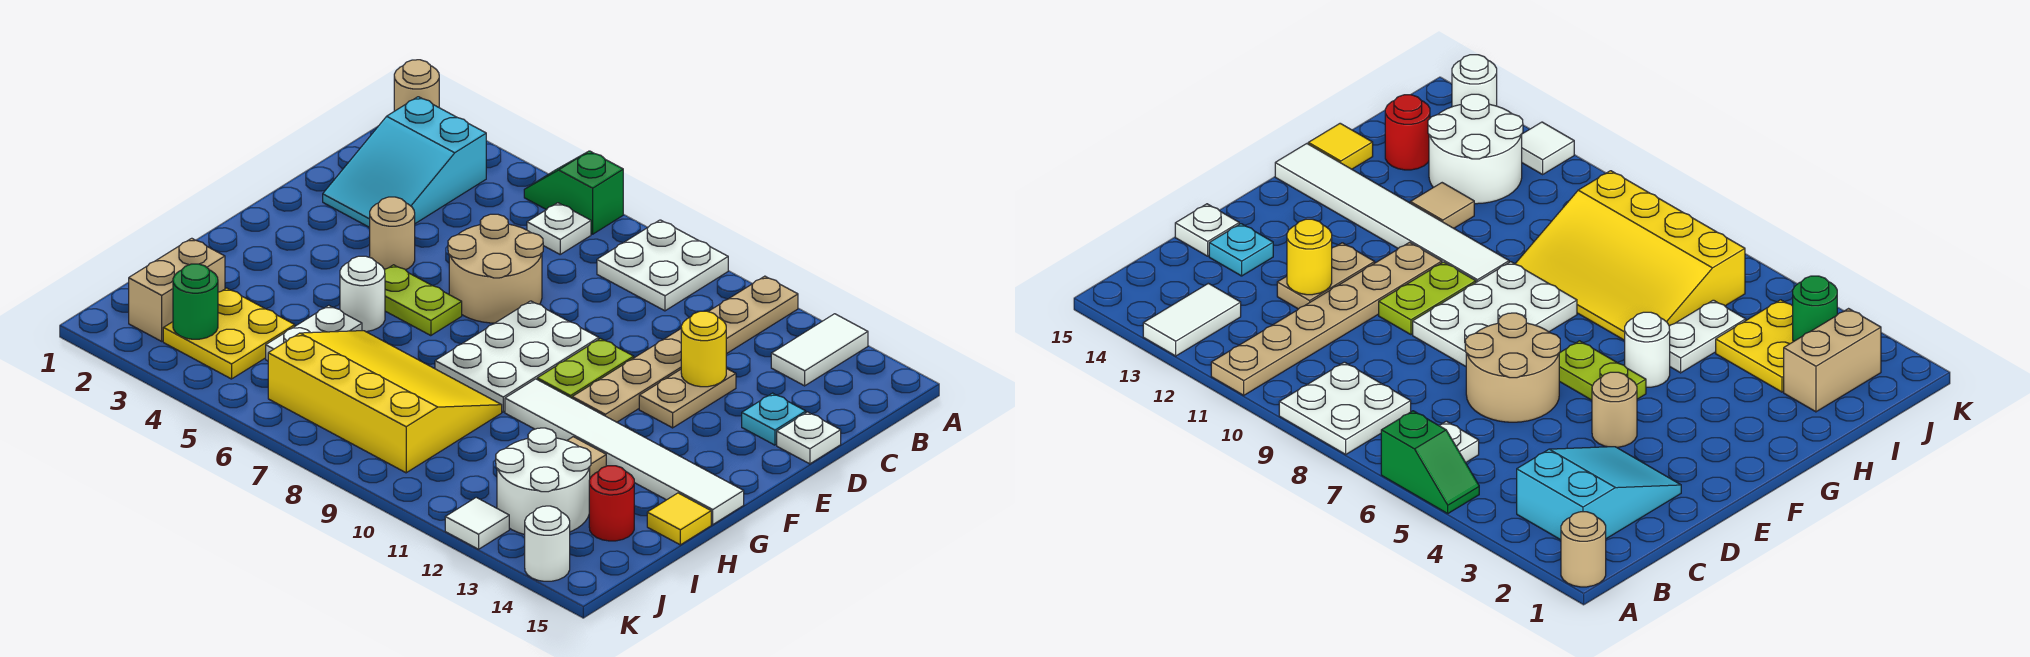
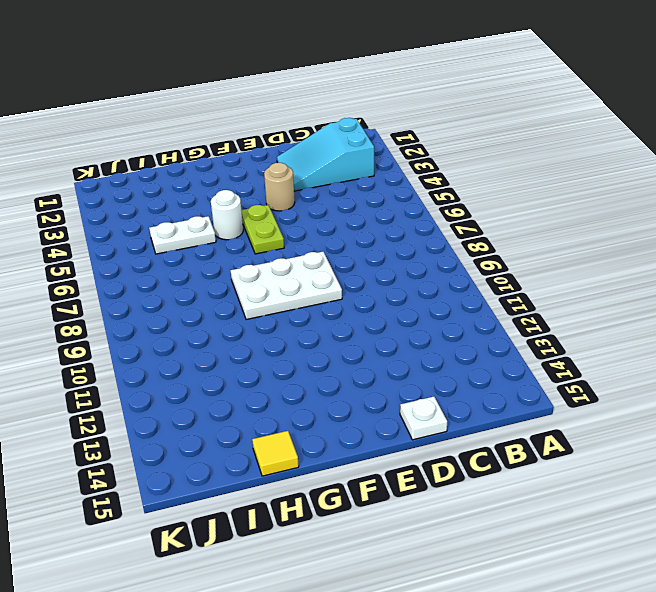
none -> tan 1x1 round brick [394,60,439,111]
none -> green 1x2 slope [524,151,623,234]
none -> white 2x2 plate [597,220,728,311]

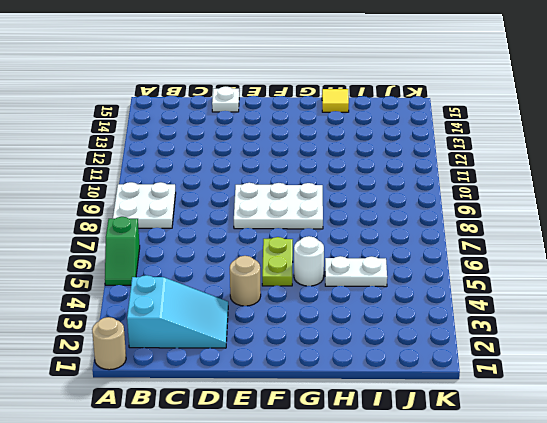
none -> tan 1x6 plate [572,276,798,422]
none -> white 1x2 tile [771,314,868,386]
none -> white 1x1 plate [527,203,591,254]

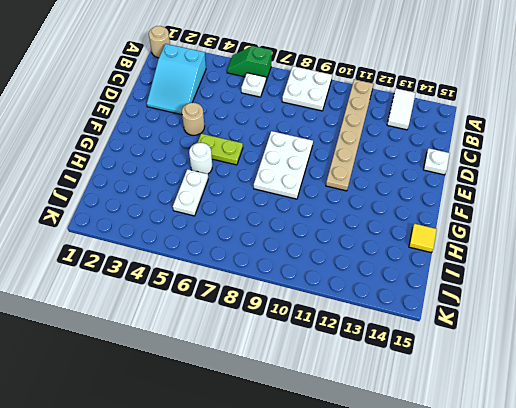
none -> tan 2x2 round brick [448,214,543,323]
none -> tan 1x2 plate [639,368,736,428]
none -> cyan 1x1 plate [742,393,806,445]

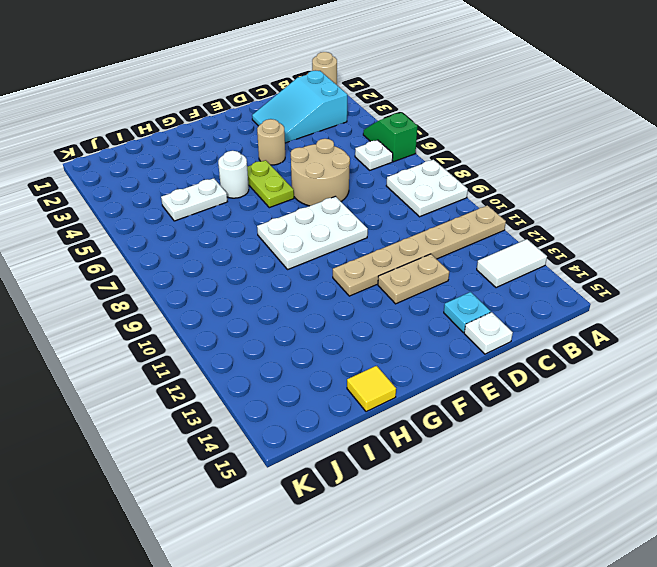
none -> lime 1x2 plate [537,339,634,398]
none -> white 1x6 tile [505,379,744,524]
none -> yellow 3x4 slope [268,331,502,473]

